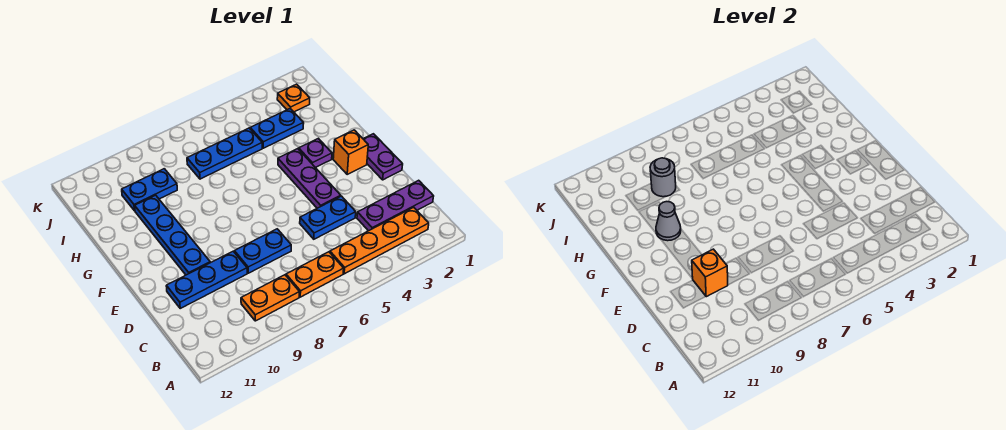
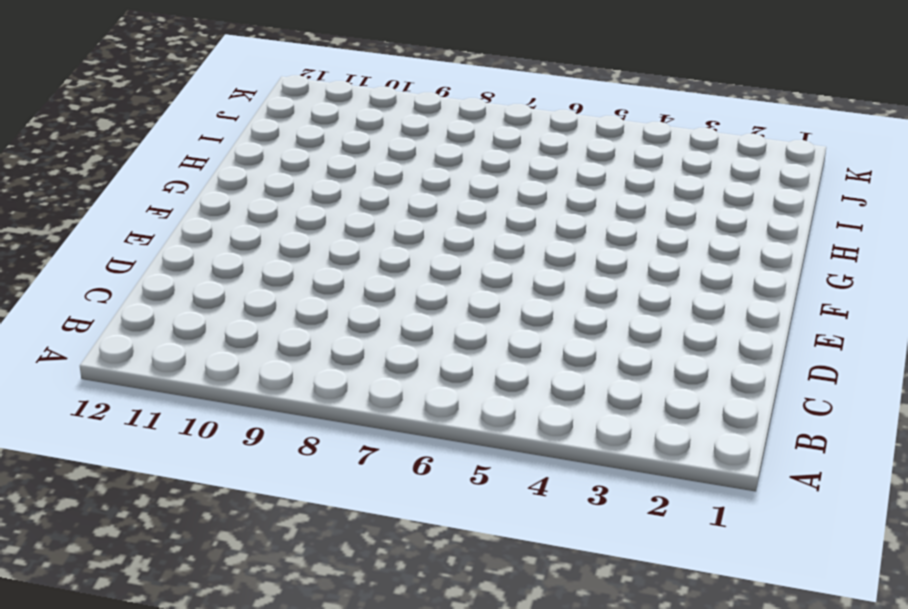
none -> orange 1x4 plate [330,207,429,274]
none -> orange 1x2 plate [286,252,344,297]
none -> orange 1x2 plate [241,275,299,321]

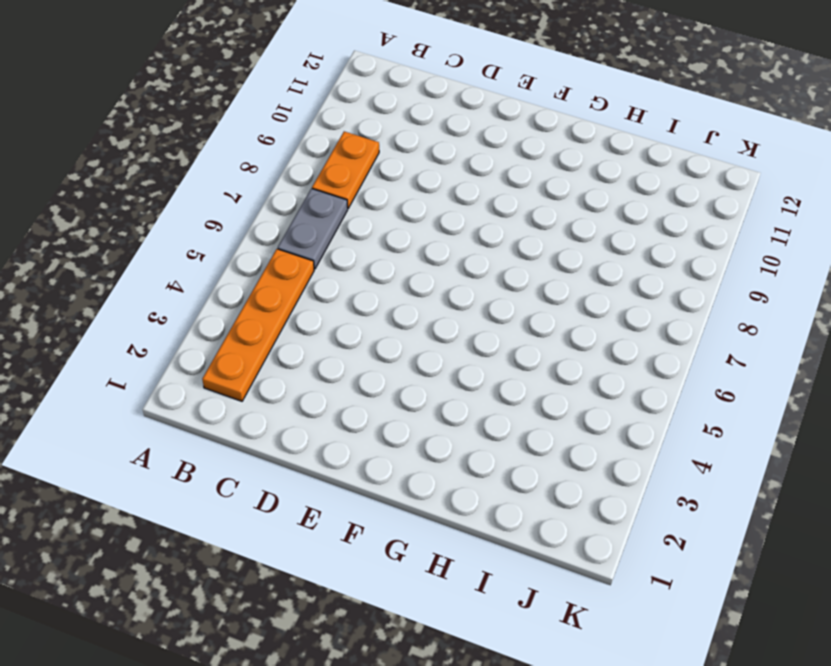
grey 1x2 plate [278,188,348,269] -> orange 1x2 plate [286,252,344,297]
none -> purple 1x3 plate [357,180,434,231]
none -> blue 1x2 plate [300,196,356,239]
none -> blue 1x2 plate [234,229,291,273]

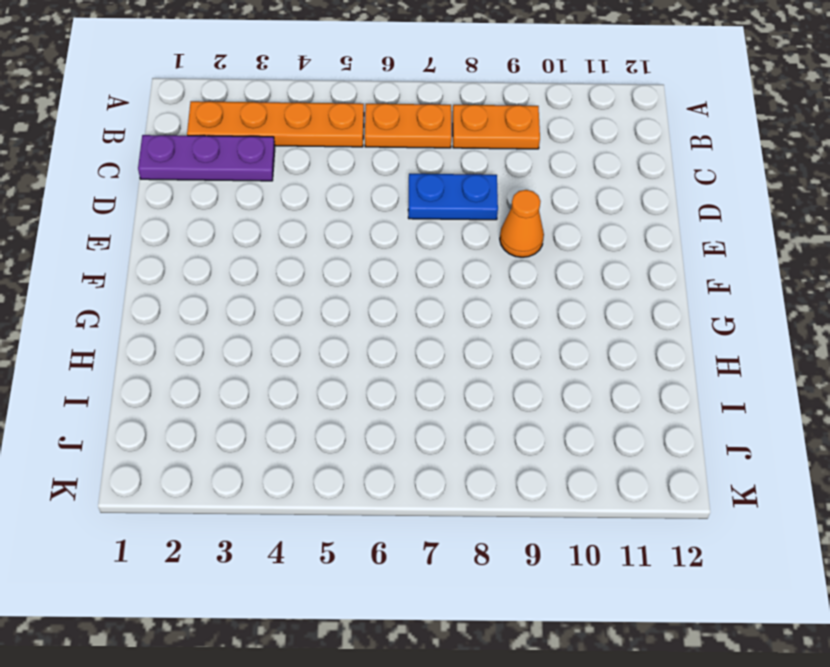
orange 1x1 cone [500,190,544,257] -> none
none -> blue 1x2 plate [300,196,356,239]
none -> blue 1x3 plate [166,251,247,308]
none -> purple 1x2 plate [363,134,403,180]

